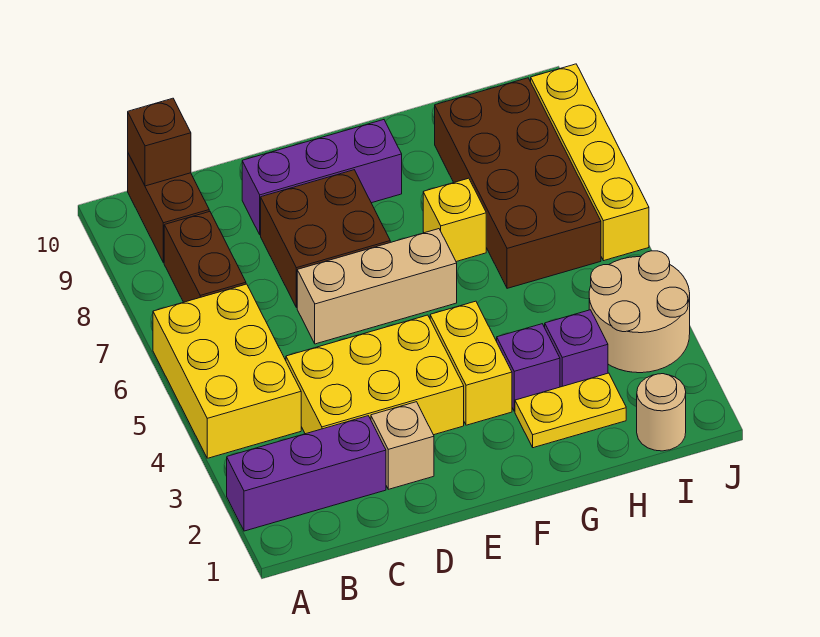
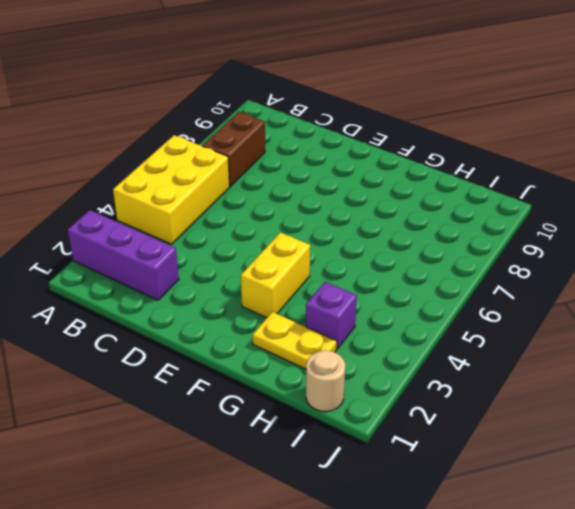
none -> brown 1x2 brick [128,154,209,263]
none -> yellow 2x3 brick [286,315,464,435]
none -> tan 1x1 brick [371,402,434,489]

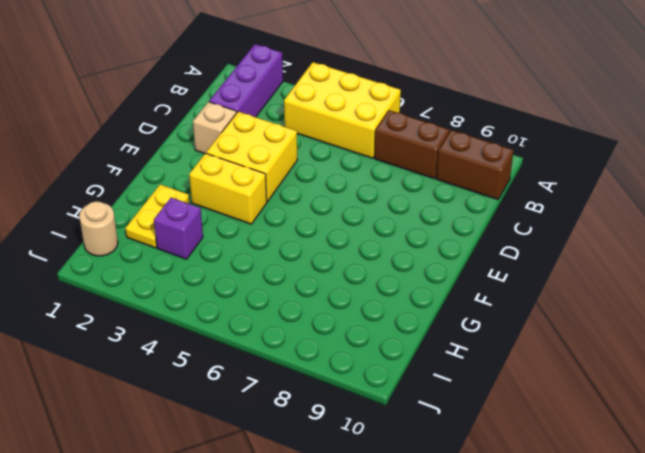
yellow 2x2 brick [206,112,297,202] -> yellow 2x3 brick [286,315,464,435]
none -> tan 1x3 brick [297,229,457,344]
none -> brown 2x2 brick [261,170,390,308]
none -> purple 1x3 brick [242,120,402,235]

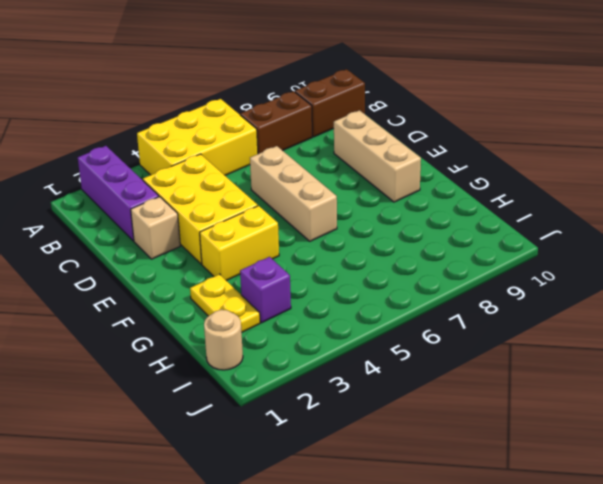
tan 1x3 brick [334,110,421,202] -> purple 1x3 brick [242,120,402,235]
none -> brown 2x2 brick [261,170,390,308]
none -> purple 1x1 brick [497,324,560,411]
none -> yellow 1x1 brick [423,178,486,262]

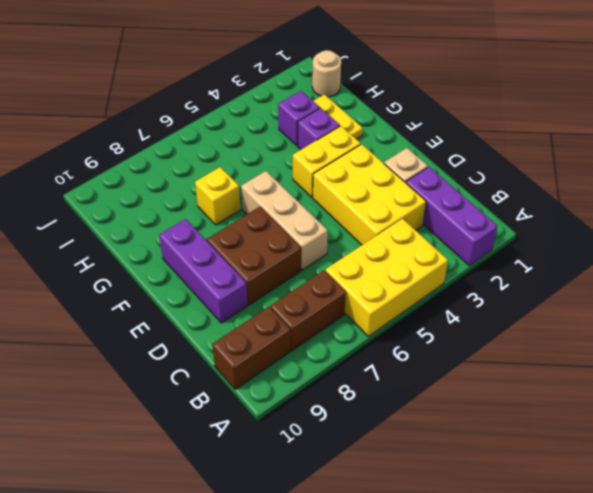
none -> brown 2x4 brick [435,78,601,288]
none -> tan 2x2 round brick [589,251,690,373]
none -> yellow 1x4 brick [531,64,649,261]

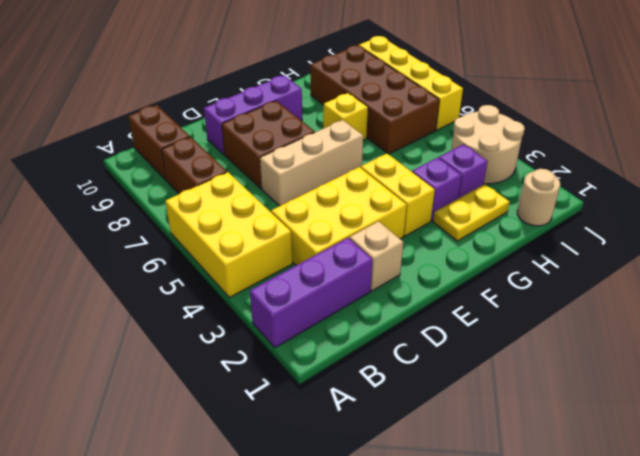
none -> brown 1x1 brick [128,98,191,186]

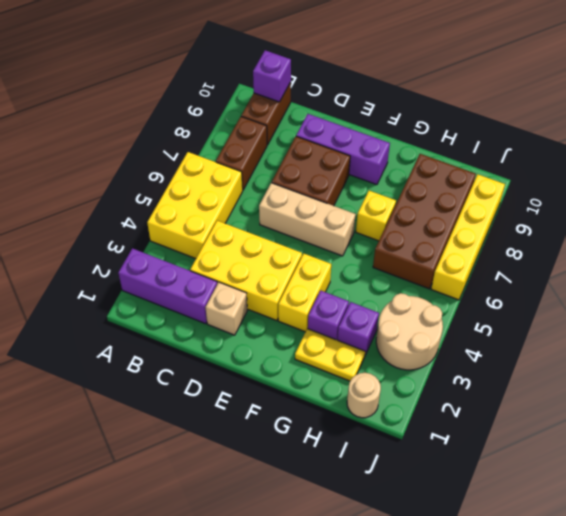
purple 1x1 brick [253,50,291,102] -> brown 1x1 brick [128,98,191,186]

